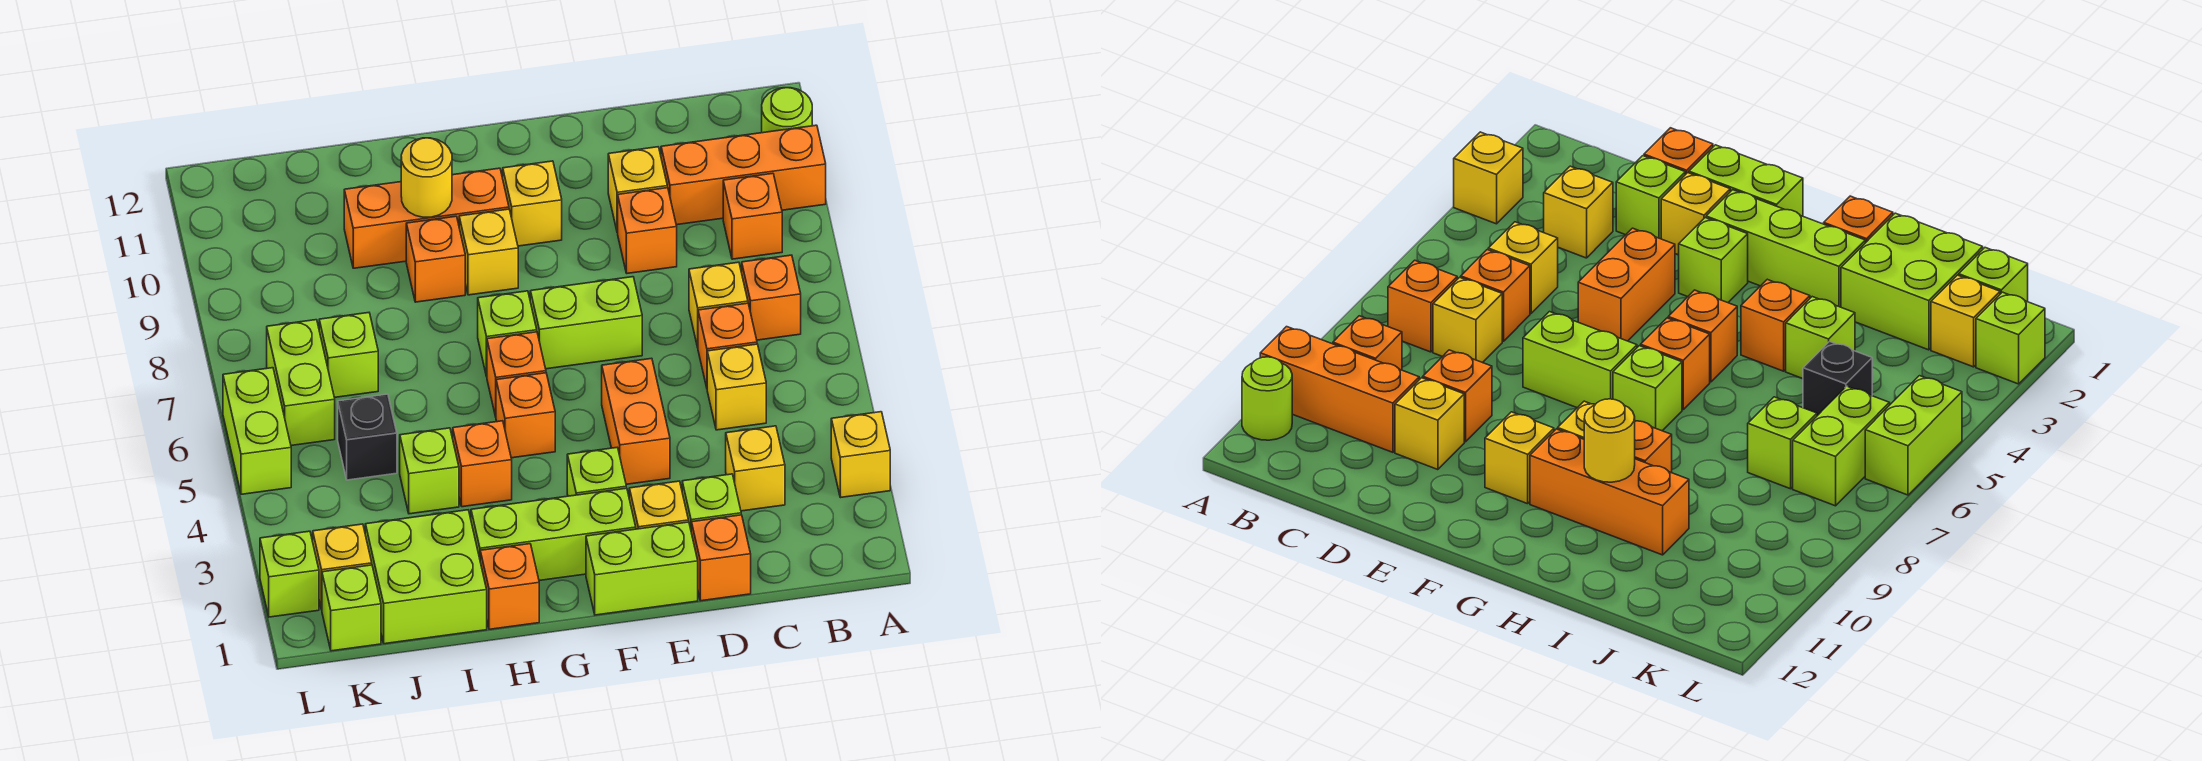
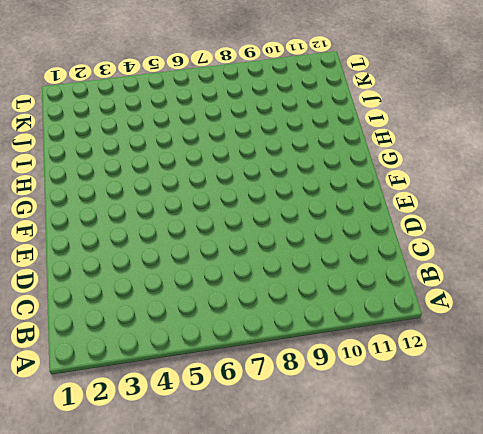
none -> yellow 1x1 brick [831,412,890,498]
none -> orange 1x3 brick [661,125,826,225]
none -> lime 1x1 round brick [762,88,812,133]
none -> orange 1x1 brick [742,255,801,340]

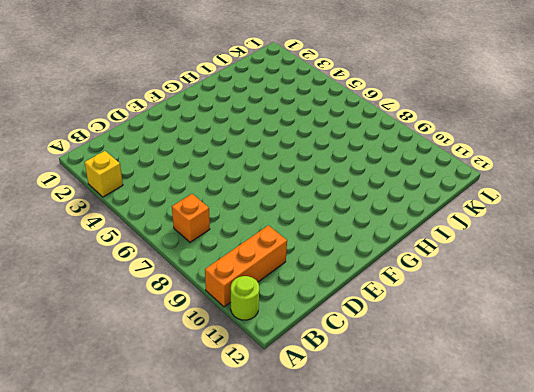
none -> orange 1x1 brick [723,173,782,259]
none -> yellow 1x1 brick [726,426,785,511]
none -> yellow 1x1 brick [707,344,766,430]
none -> orange 1x1 brick [698,303,757,387]

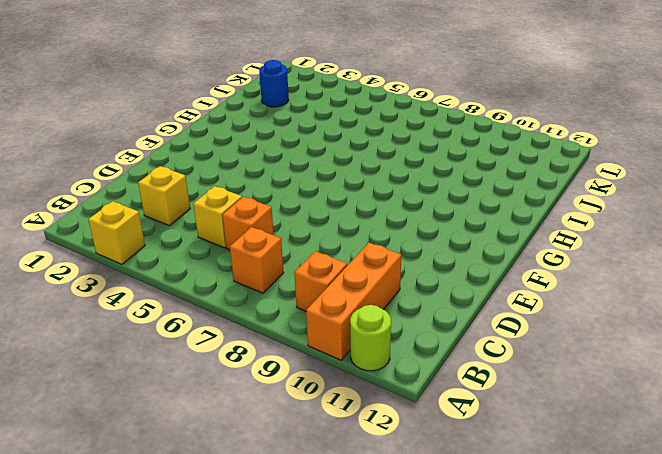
blue 1x1 round brick [259,60,289,107] -> lime 2x2 brick [365,510,487,644]
none -> yellow 1x1 brick [689,262,748,347]
none -> orange 1x1 brick [691,515,751,601]
none -> lime 1x1 brick [682,474,741,529]
none -> orange 1x1 brick [618,188,677,273]

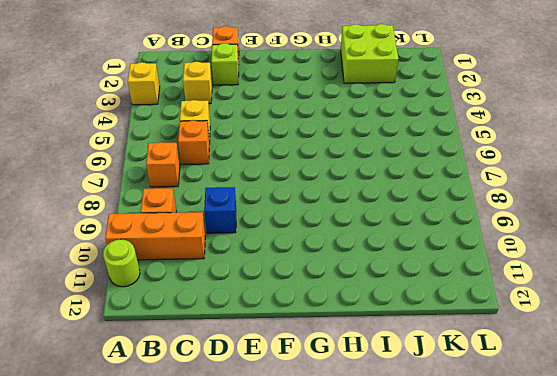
blue 1x1 brick [204,187,236,233] -> orange 1x1 brick [618,188,677,273]
none -> yellow 1x1 brick [689,262,748,347]
none -> yellow 1x1 brick [608,147,667,233]
none -> lime 1x2 brick [586,522,698,615]
none -> yellow 1x1 brick [629,481,689,529]

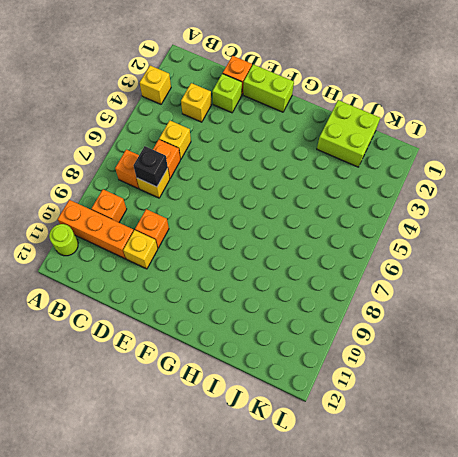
black 1x1 brick [134,146,168,187] -> black 1x1 brick moved to [338,394,397,480]
none -> yellow 1x1 brick [629,481,689,529]
none -> orange 1x2 brick [602,358,670,484]
none -> lime 1x2 brick [530,277,642,369]
none -> lime 1x3 brick [471,488,636,581]

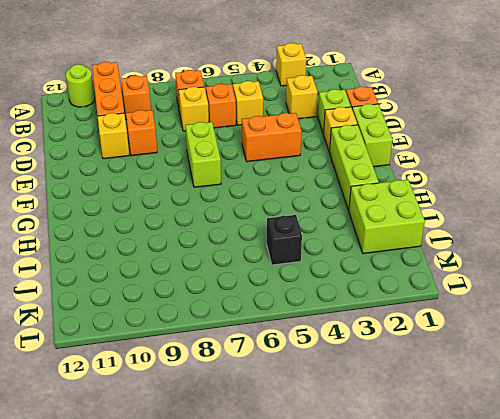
none -> lime 1x1 brick [567,448,626,496]
none -> yellow 1x1 brick [503,161,562,246]
none -> orange 1x1 brick [496,373,555,458]
none -> orange 1x1 brick [487,332,546,417]

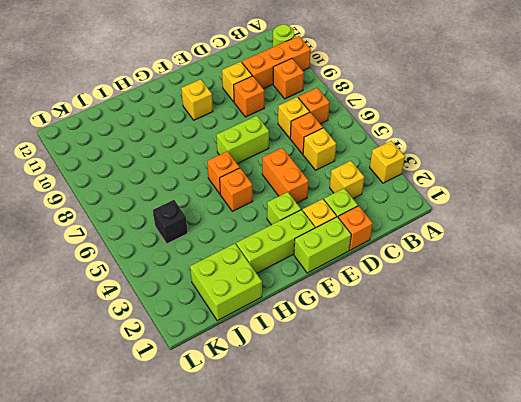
none -> lime 1x1 brick [478,291,537,377]
none -> yellow 1x1 brick [459,209,518,295]
none -> orange 1x3 brick [344,168,509,268]
none -> orange 1x1 brick [480,544,539,629]

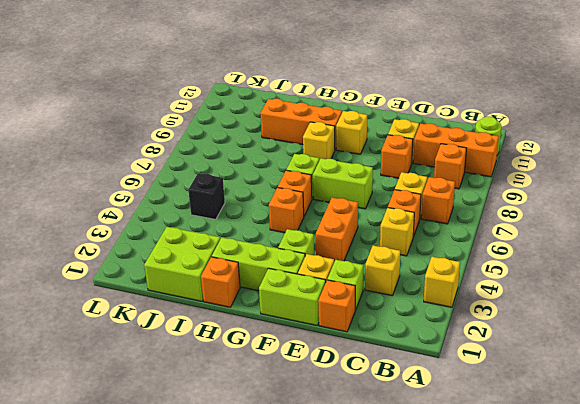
none -> orange 1x1 brick [453,421,512,507]
none -> orange 1x1 brick [406,216,465,302]
none -> lime 1x1 brick [400,428,459,514]
none -> lime 1x1 brick [319,313,378,398]

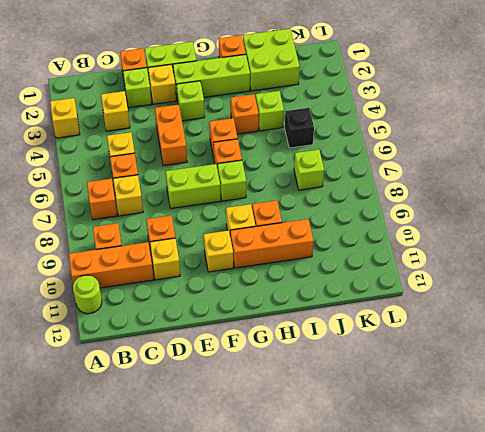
none -> lime 1x1 brick [322,565,381,651]
none -> yellow 1x1 brick [313,524,372,610]
none -> lime 1x2 brick [267,320,335,446]
none -> lime 1x1 brick [260,531,319,617]

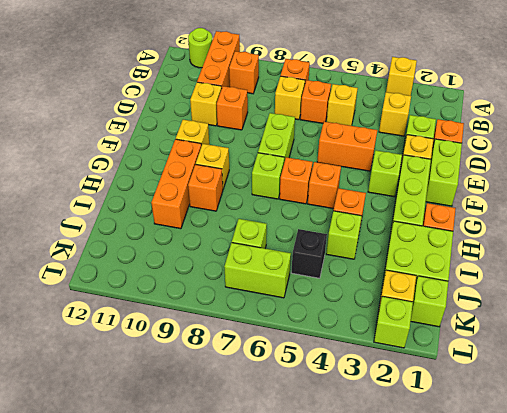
none -> lime 1x2 brick [223,368,291,494]
none -> yellow 1x1 round brick [401,138,452,217]

